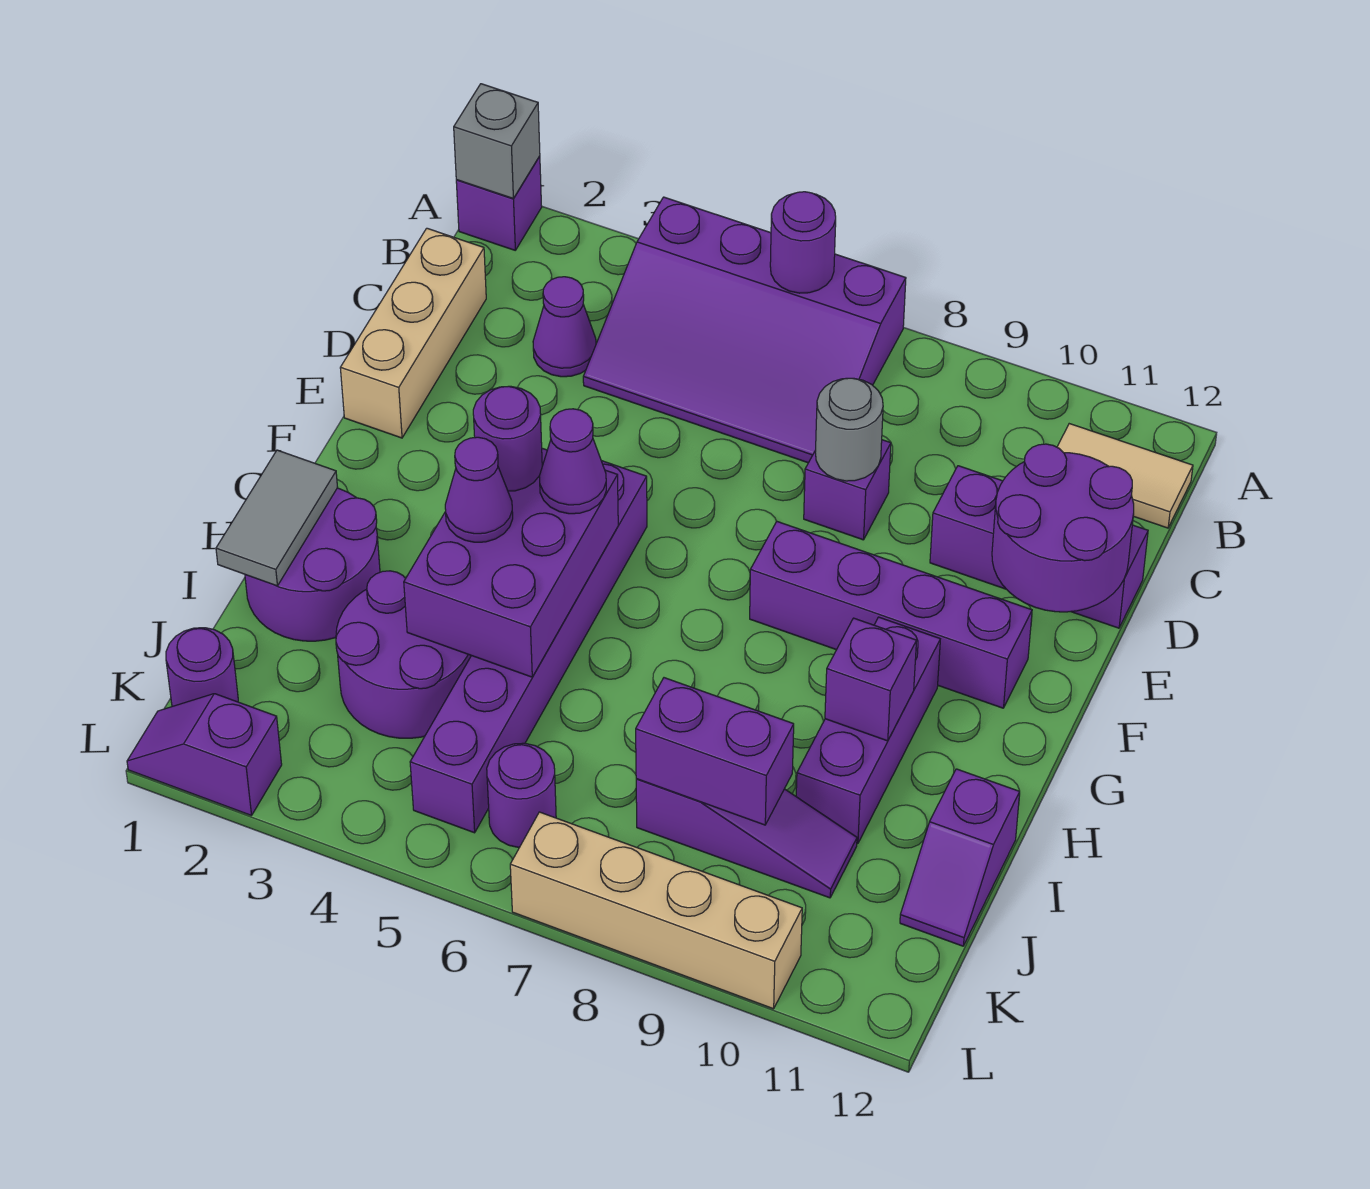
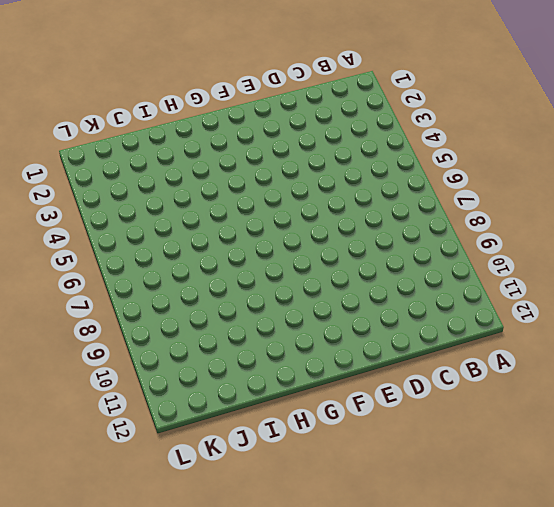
none -> purple 1x1 brick [456,156,542,250]
none -> purple 3x4 slope [583,197,906,463]
none -> tan 1x2 tile [1057,424,1193,528]

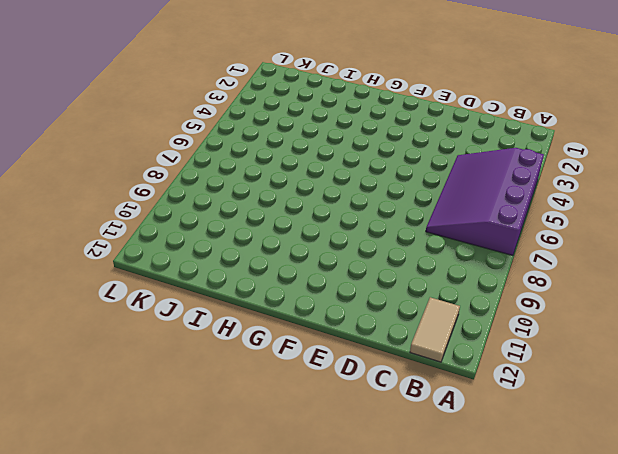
none -> purple 1x1 brick [456,156,542,250]
none -> tan 1x3 brick [340,228,486,438]
none -> purple 1x1 cone [533,277,596,377]

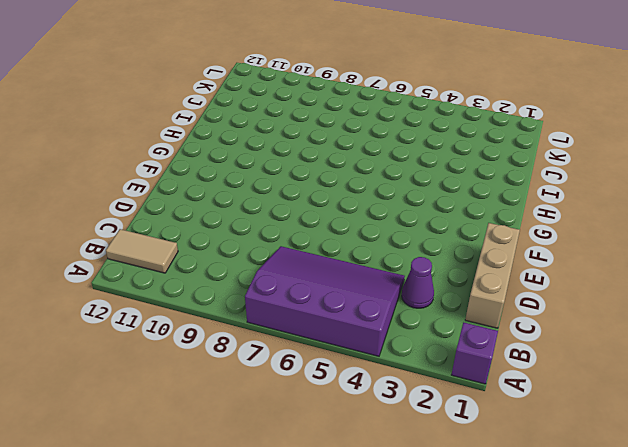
none -> purple 1x1 brick [804,440,891,540]
none -> purple 1x3 brick [930,466,1148,628]
none -> purple 1x6 brick [410,461,647,833]

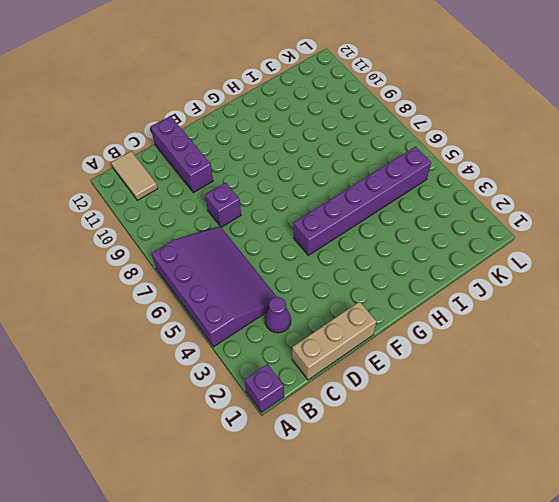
none -> purple 1x4 brick [750,522,1032,708]
none -> purple 1x3 brick [796,617,940,844]
none -> purple 2x2 round brick [245,488,380,641]

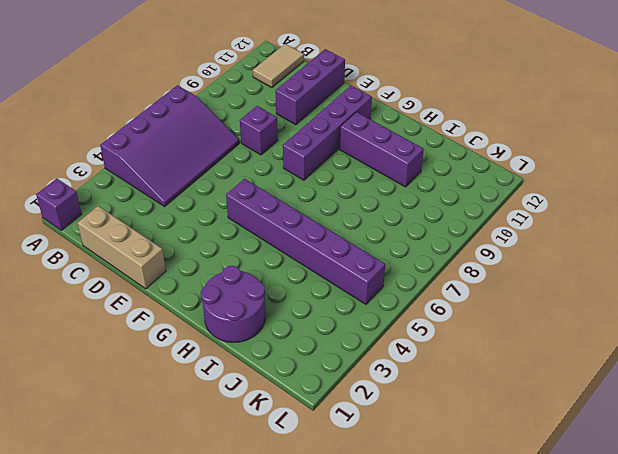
none -> purple 1x1 cone [533,277,596,377]
none -> purple 2x2 round brick [336,571,471,738]
none -> purple 1x2 slope [900,769,1020,946]

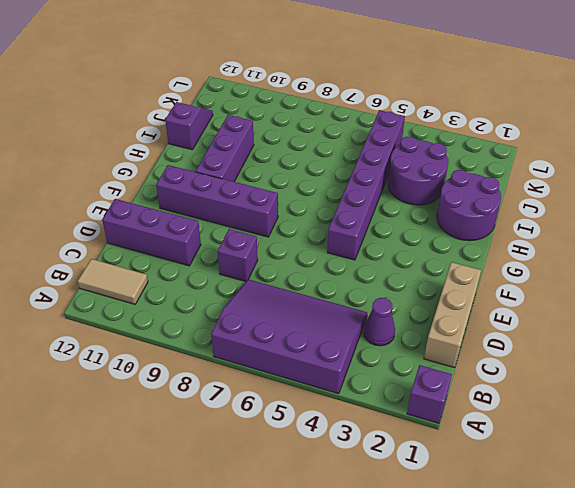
none -> purple 1x3 slope [636,779,857,898]
none -> purple 1x1 round brick [166,628,238,706]
none -> purple 1x1 round brick [487,743,556,848]

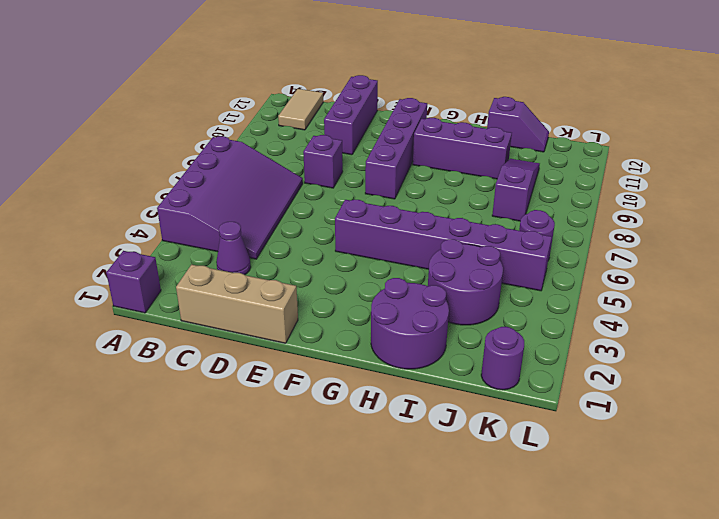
none -> purple 1x2 slope [127,694,282,816]
none -> tan 1x4 brick [510,812,802,1009]
none -> grey 1x1 brick [454,84,540,198]

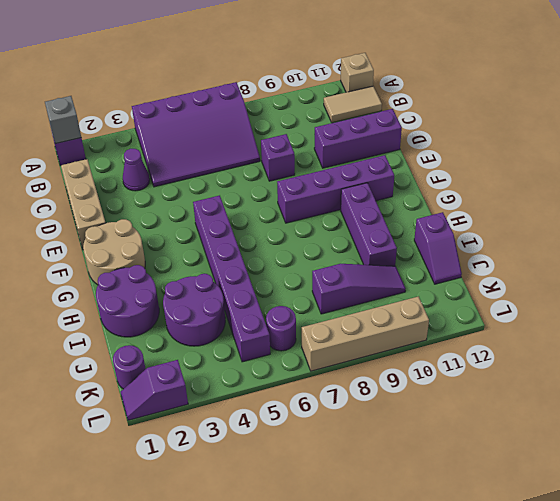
tan 1x1 brick [341,53,374,92] -> none
tan 2x2 round brick [83,219,145,285] -> none
none -> purple 1x1 round brick [770,192,836,293]
none -> grey 1x1 round brick [815,378,883,481]
none -> purple 2x2 round brick [992,444,1134,612]

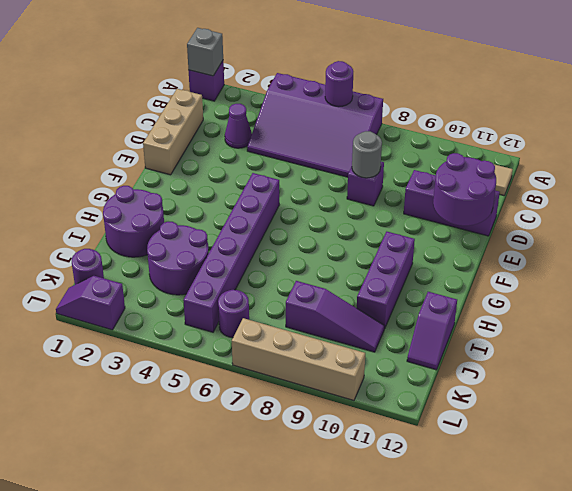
none -> purple 1x4 brick [750,522,1032,708]
none -> purple 2x3 brick [404,448,618,677]
none -> grey 1x2 tile [216,450,338,586]

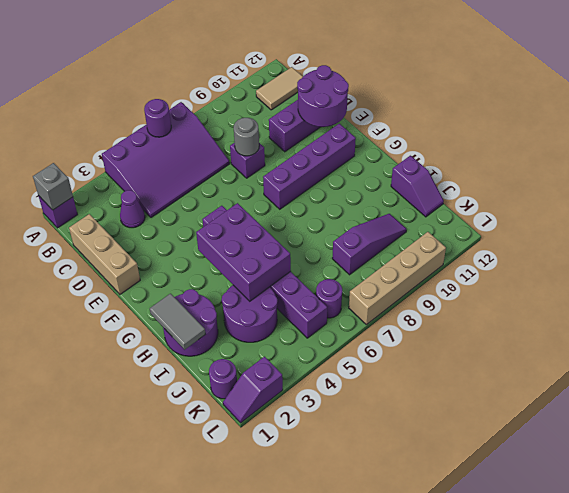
none -> purple 1x3 brick [796,617,940,844]
none -> purple 1x1 brick [825,618,917,741]
none -> purple 1x2 brick [636,678,794,825]

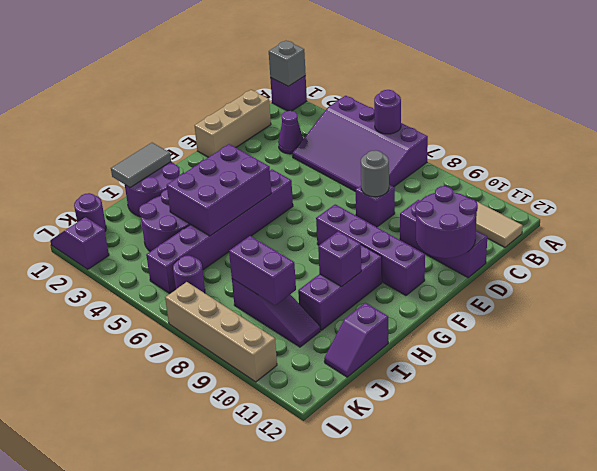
none -> purple 1x1 round brick [473,386,542,491]
none -> purple 1x1 cone [539,409,606,514]
none -> purple 1x1 cone [445,437,513,542]

